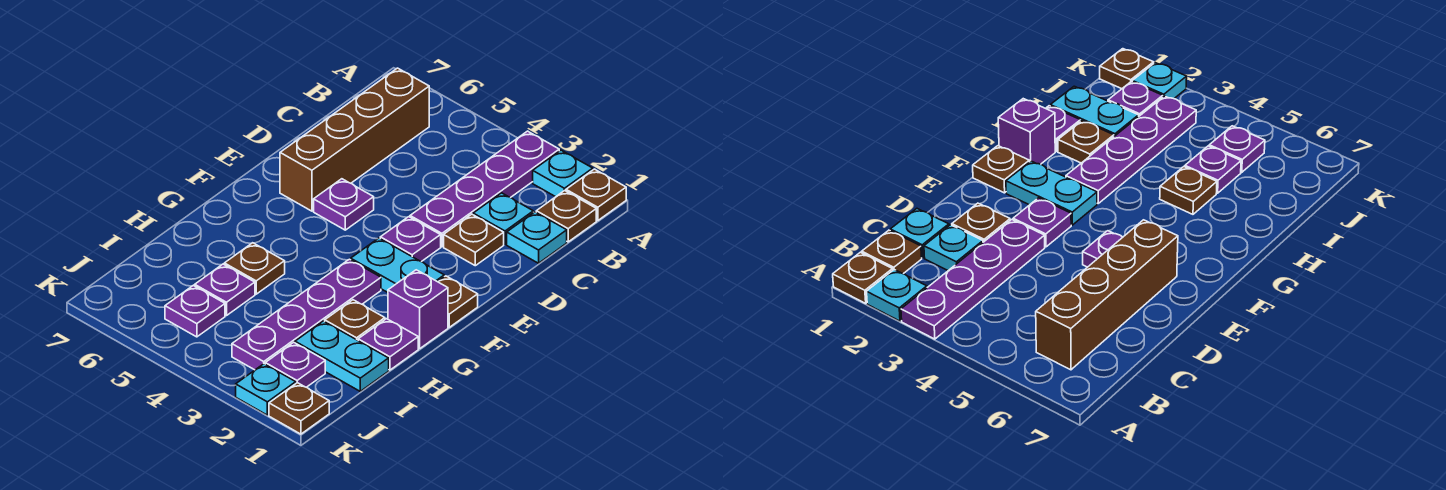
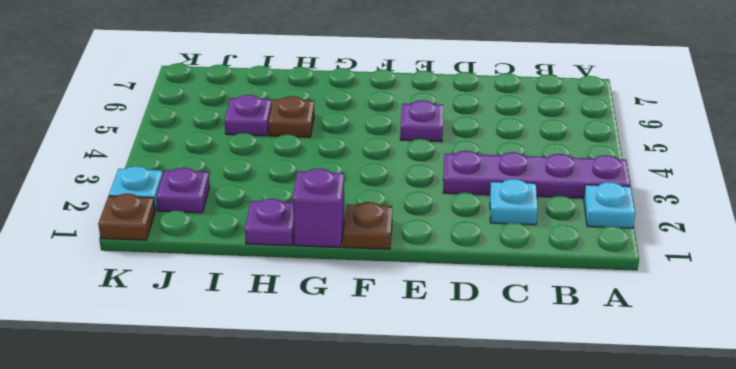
none -> brown 1x1 plate [566,169,626,221]
none -> brown 1x1 plate [536,190,596,242]
none -> brown 1x4 brick [280,68,429,211]

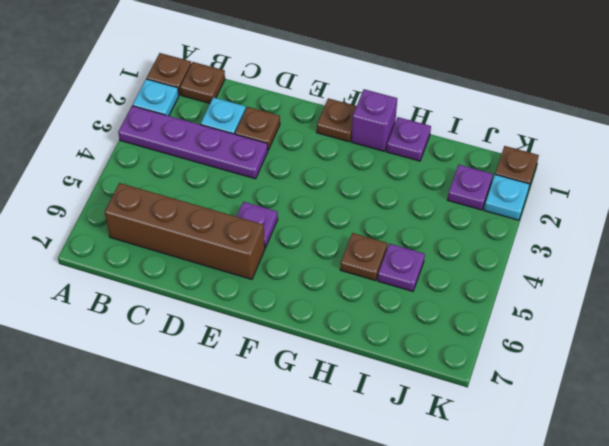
none -> cyan 1x1 plate [507,212,567,263]
none -> purple 1x1 plate [380,217,441,262]
none -> cyan 1x2 plate [351,238,444,292]

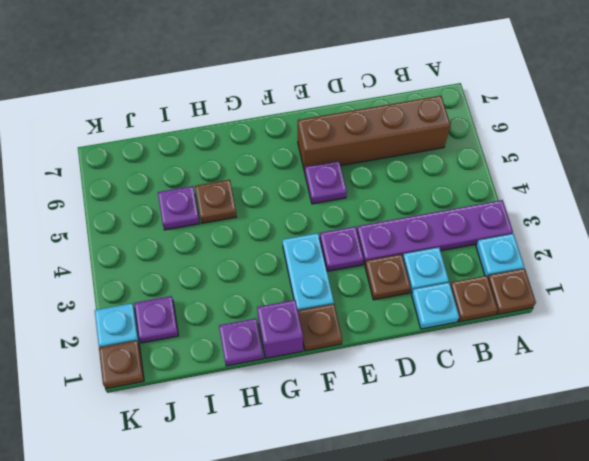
none -> purple 1x4 plate [232,259,381,370]
none -> brown 1x1 plate [325,300,385,340]
none -> cyan 1x2 plate [295,321,389,391]

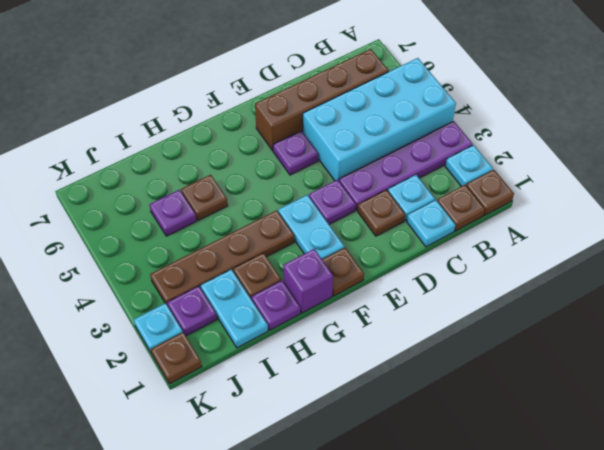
cyan 2x4 brick [303,58,456,181] -> none
brown 1x4 plate [150,210,294,306] -> purple 1x4 plate [232,259,381,370]
none -> purple 1x1 plate [165,285,225,337]

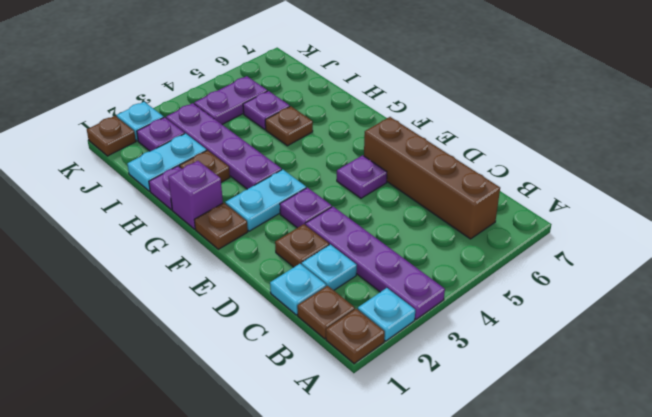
purple 1x2 plate [194,76,267,124] -> purple 1x1 plate [165,285,225,337]

